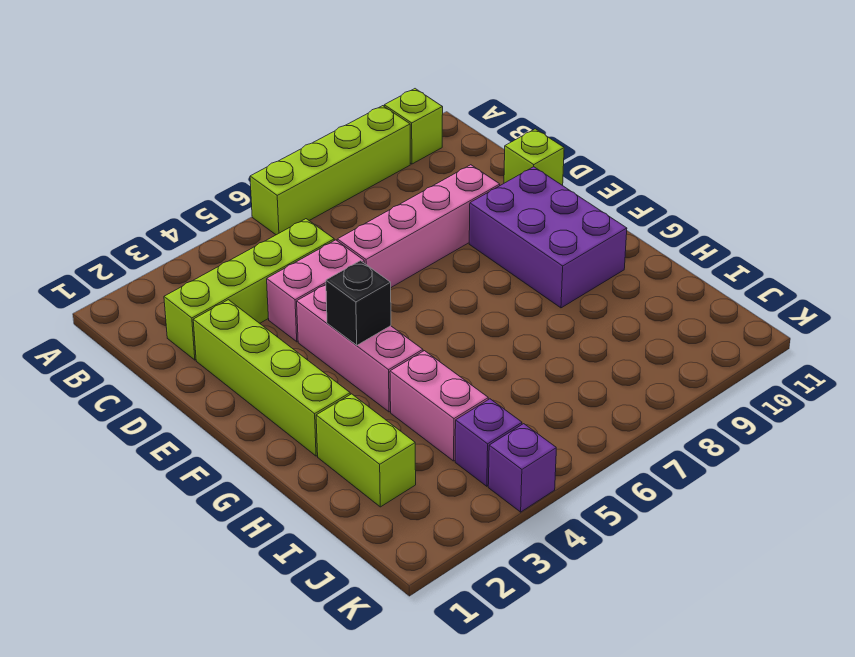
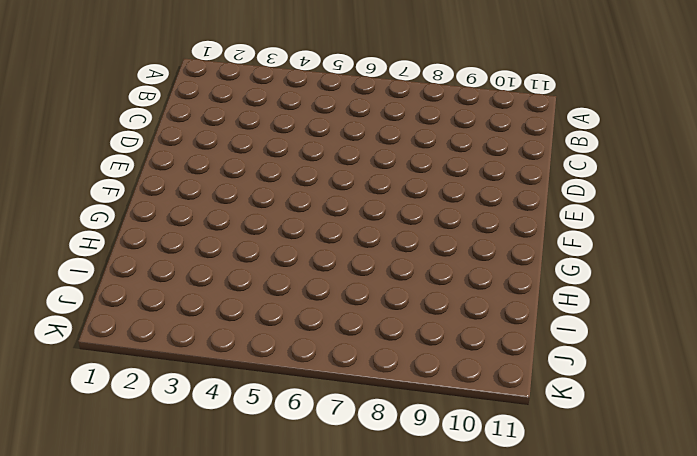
none -> lime 1x4 brick [250,106,410,235]
none -> lime 1x1 brick [384,89,443,164]
none -> lime 1x4 brick [164,219,334,360]

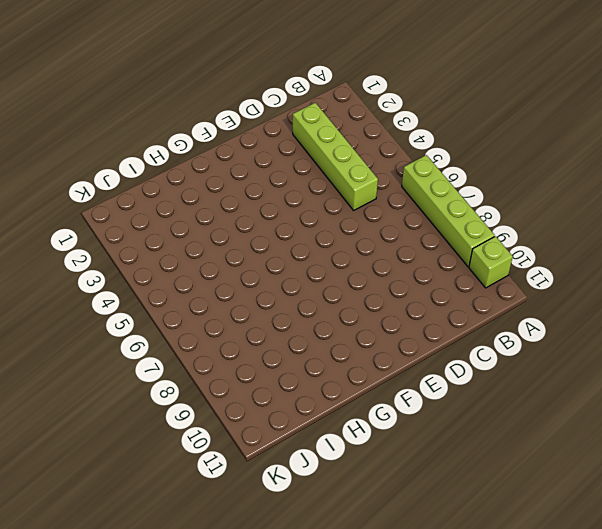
none -> lime 1x4 brick [193,300,350,456]
none -> pink 1x2 brick [267,240,365,342]
none -> pink 1x4 brick [337,165,500,287]

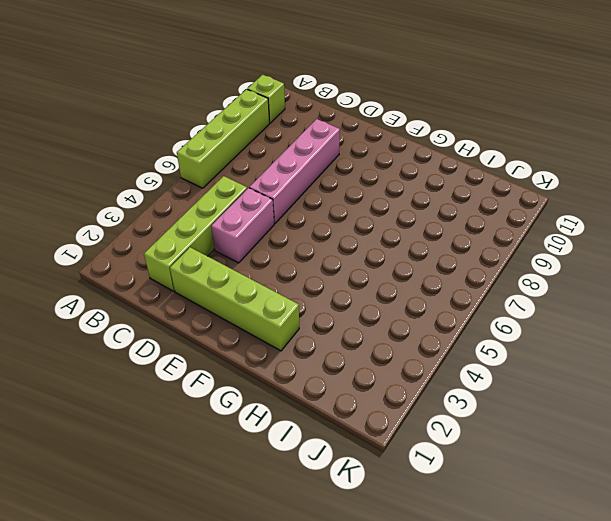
none -> lime 1x1 brick [504,129,564,185]
none -> pink 1x3 brick [297,285,423,412]
none -> purple 2x3 brick [469,167,627,308]

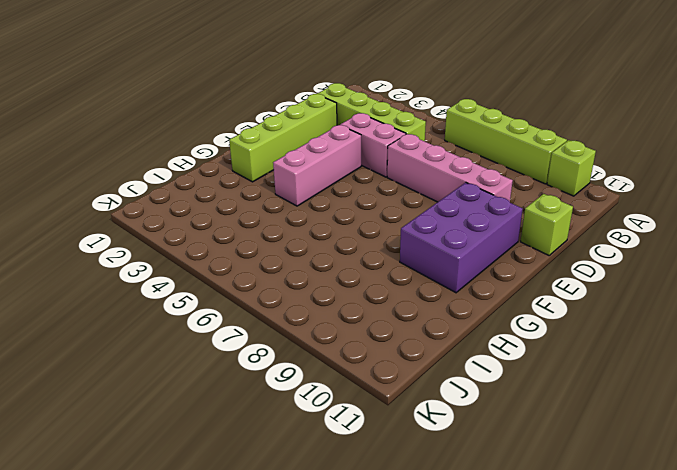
none -> lime 1x2 brick [316,394,416,507]
none -> pink 1x2 brick [390,351,488,461]
none -> purple 1x1 brick [455,399,522,486]

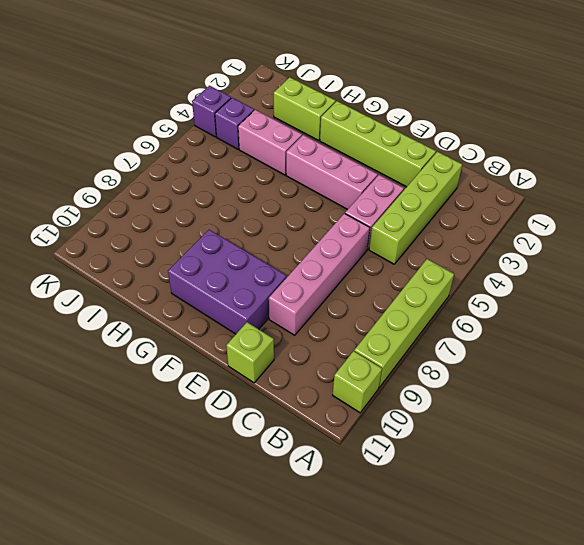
none -> black 1x1 brick [326,261,391,345]

